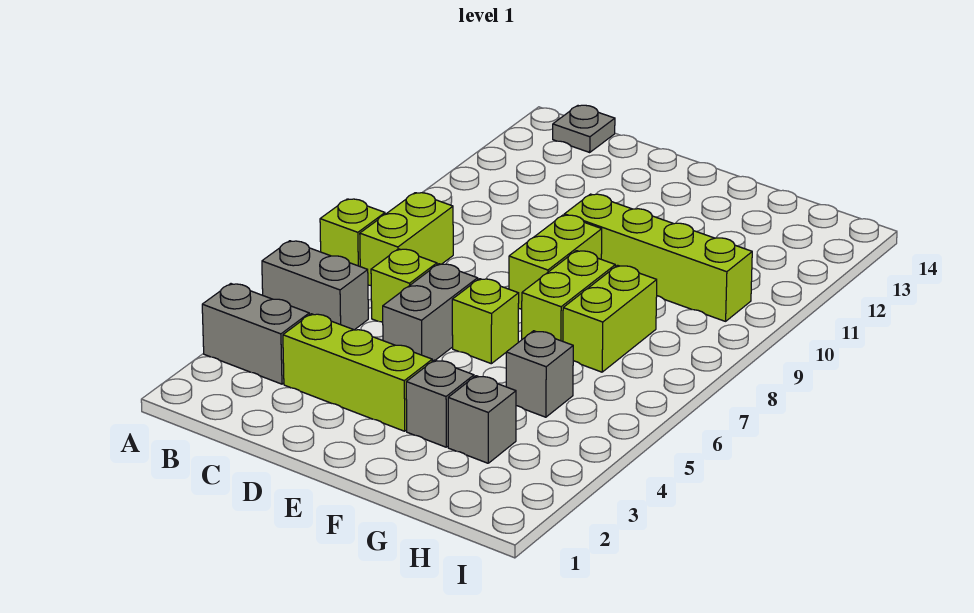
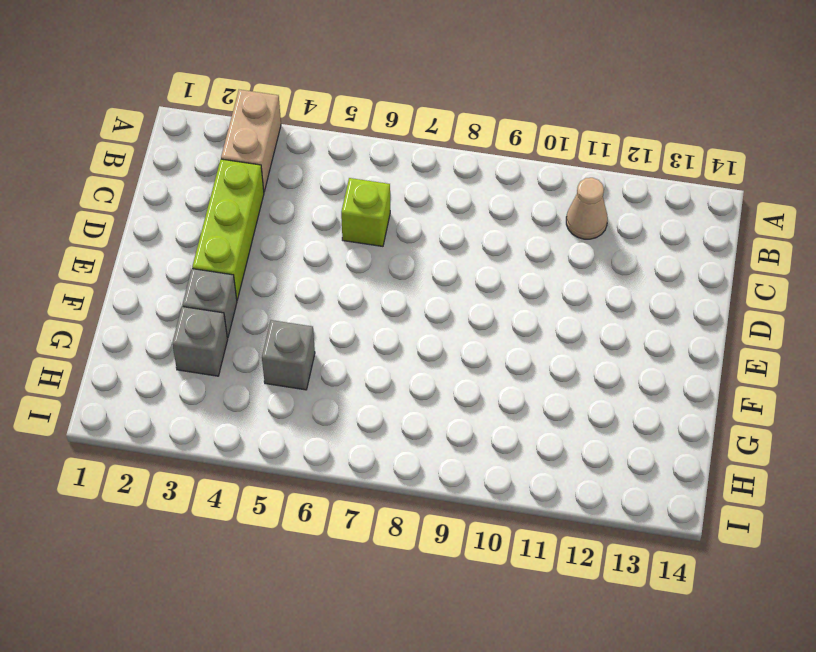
tan 1x2 brick [221,90,281,191] -> grey 1x2 brick [202,284,309,384]
tan 1x1 cone [566,178,608,239] -> none
none -> grey 1x2 brick [262,241,368,330]
none -> lime 1x1 brick [320,199,385,266]
none -> lime 1x2 brick [360,193,453,285]

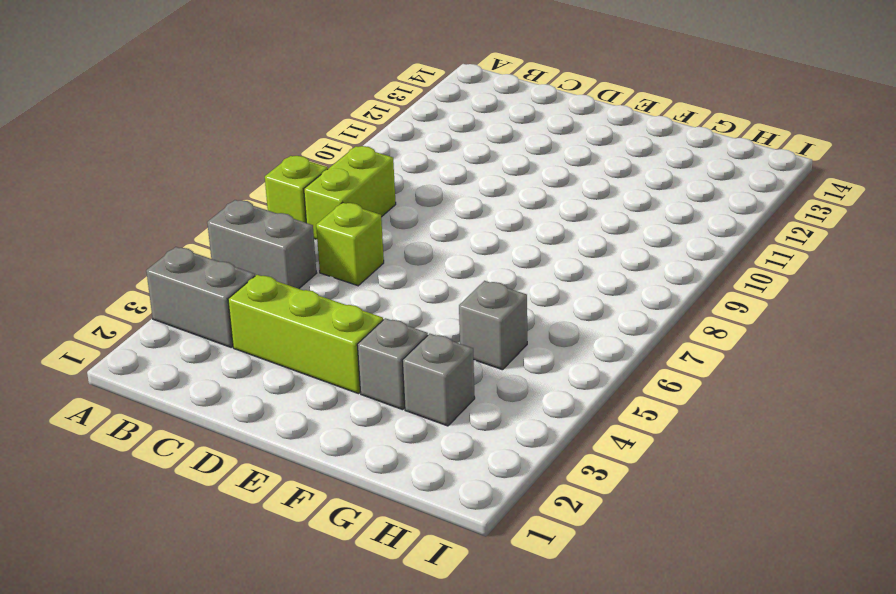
none -> grey 1x1 plate [553,105,615,152]
none -> grey 1x2 brick [383,264,478,361]
none -> lime 1x1 brick [452,279,519,364]

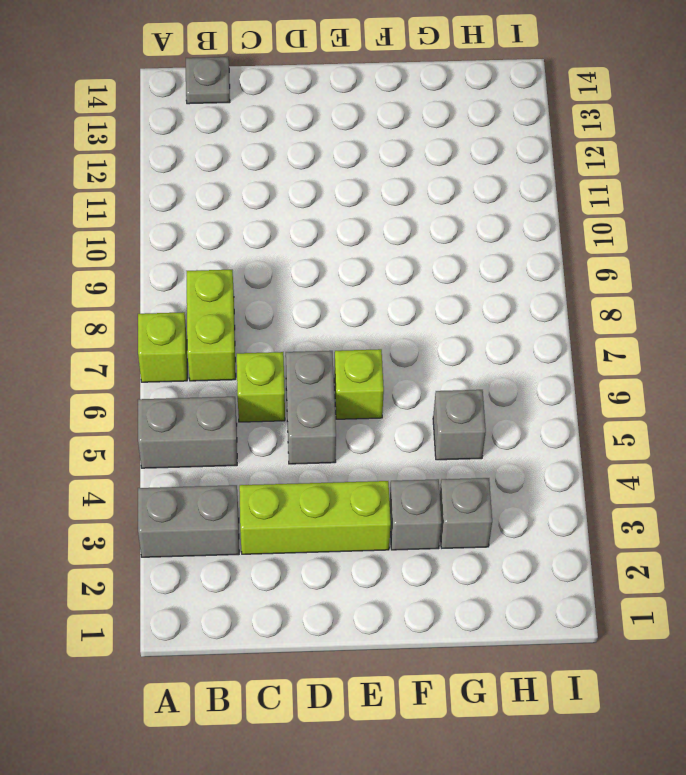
none -> lime 1x2 brick [509,215,602,309]
none -> lime 1x4 brick [564,194,752,321]
none -> lime 1x2 brick [522,251,615,341]

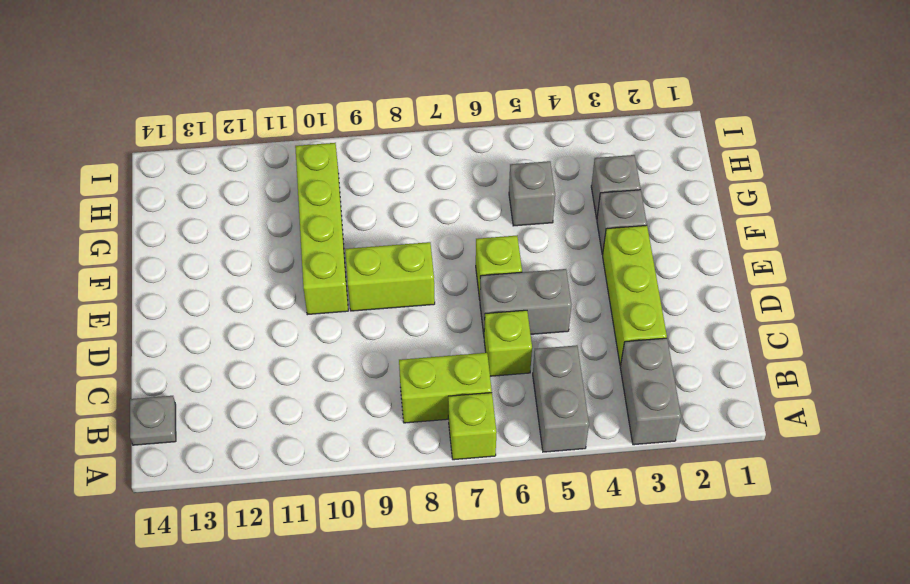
none -> lime 1x2 brick [522,251,615,341]
none -> lime 1x2 brick [563,265,657,372]

